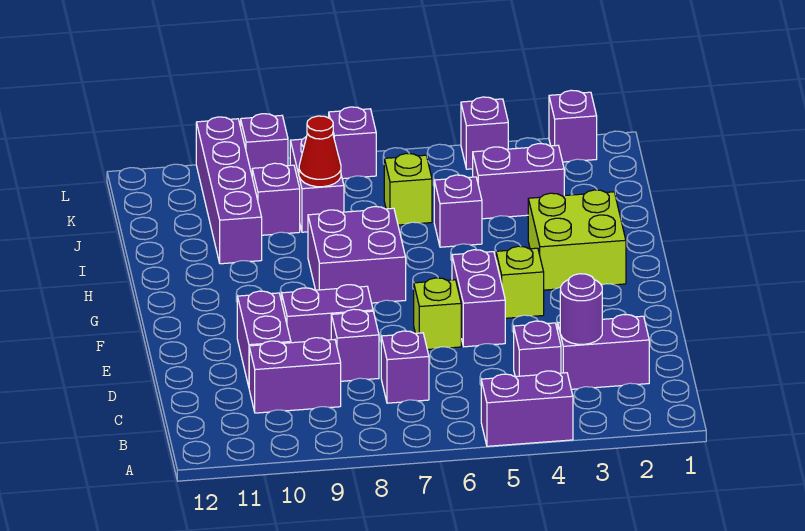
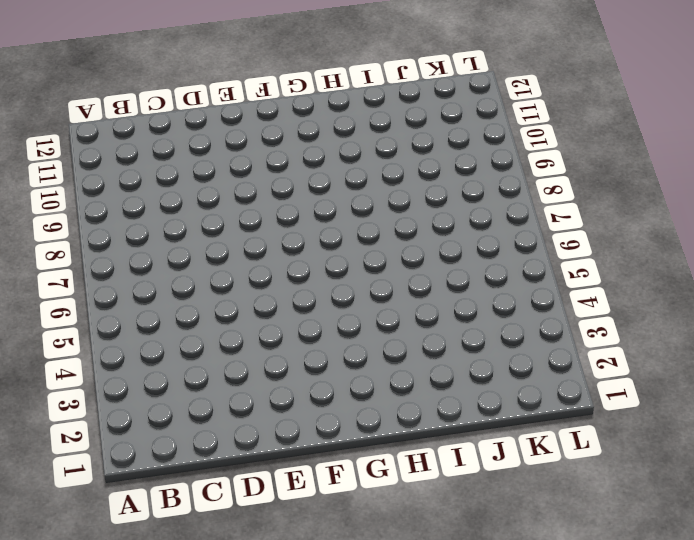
none -> purple 1x2 brick [481,371,573,446]
none -> purple 1x2 brick [558,315,649,389]
none -> purple 1x1 brick [514,321,561,377]

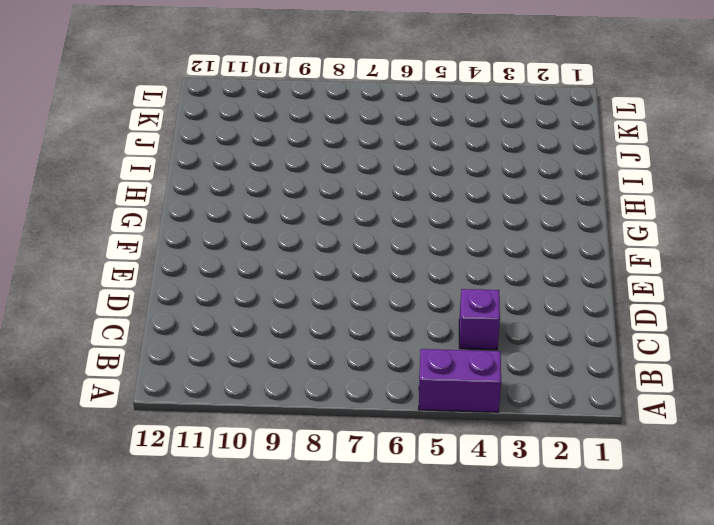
none -> purple 1x2 brick [558,315,649,389]
none -> purple 1x1 brick [381,331,429,403]
none -> purple 1x2 brick [249,338,341,413]

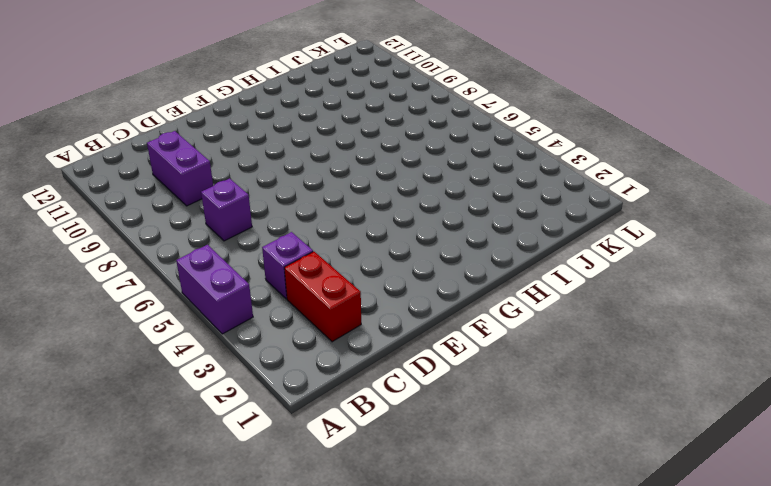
red 1x2 brick [284,252,361,342] -> purple 1x2 brick [558,315,649,389]
none -> purple 1x1 brick [331,309,379,381]
none -> purple 1x2 brick [237,291,291,386]
none -> purple 1x2 brick [452,250,505,347]

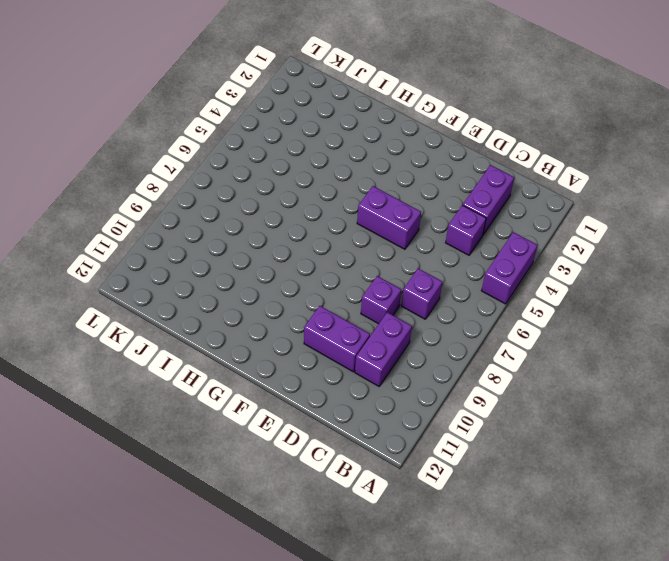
none -> lime 1x1 brick [414,278,461,350]
none -> purple 1x2 brick [282,285,373,343]
none -> lime 1x1 brick [496,246,544,318]

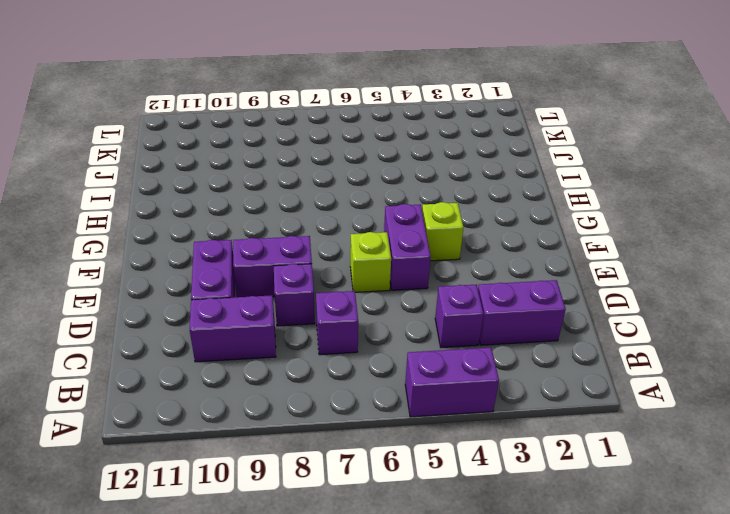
none -> lime 2x2 brick [528,190,626,290]
none -> purple 2x2 brick [308,207,406,303]
none -> purple 1x1 brick [434,175,482,247]

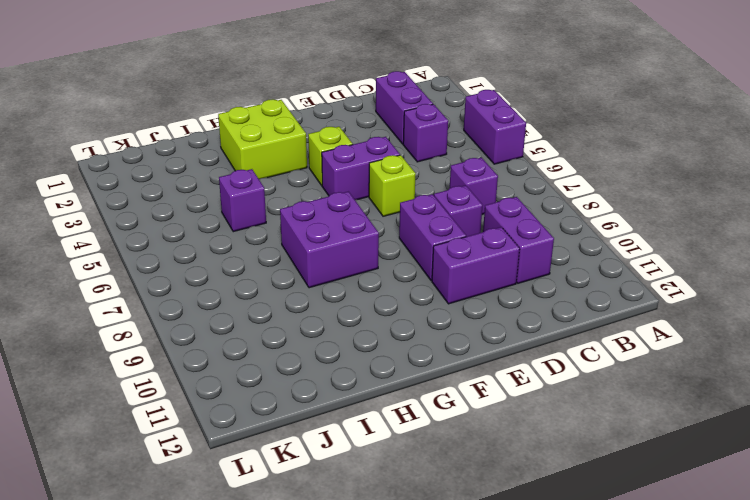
none -> purple 1x4 brick [196,117,262,264]
none -> purple 1x2 brick [473,144,564,219]
none -> lime 1x1 brick [384,153,432,225]

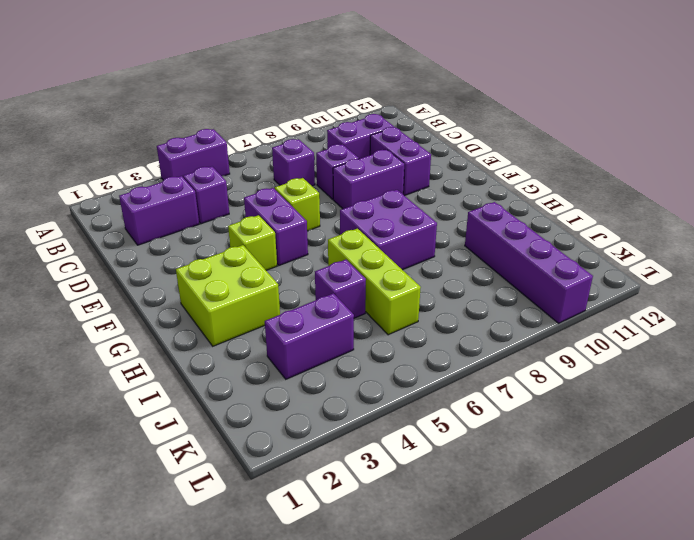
lime 1x3 brick [328,229,421,335] -> lime 1x1 brick [384,153,432,225]
none -> purple 1x2 brick [290,137,344,232]
none -> purple 1x1 brick [252,163,300,235]
none -> purple 1x1 brick [549,90,597,162]

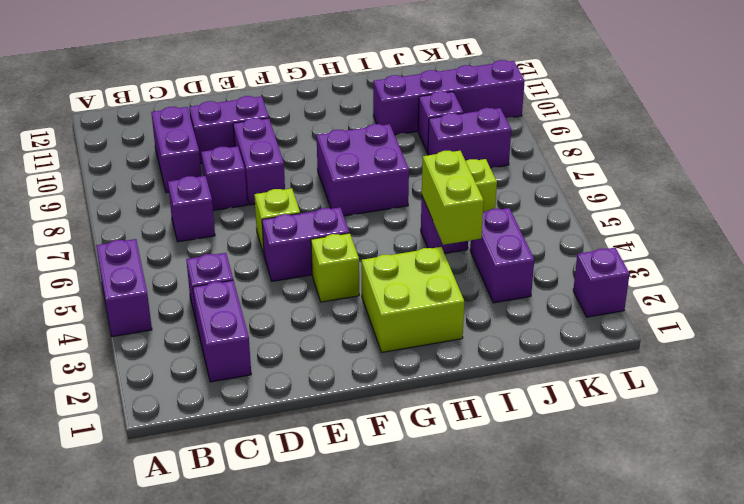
lime 1x2 brick [422,151,484,245] -> none
none -> purple 1x1 brick [461,97,508,169]
none -> purple 1x1 brick [329,107,376,179]
none -> purple 1x1 brick [241,114,288,174]

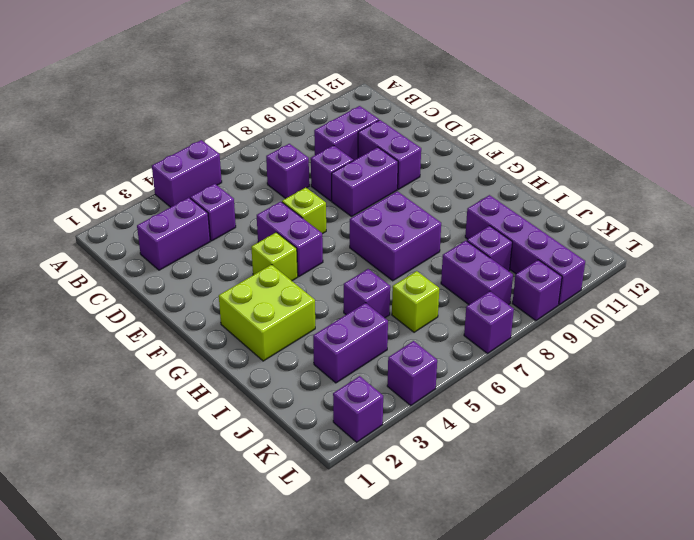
none -> purple 1x1 round brick [560,274,602,344]
none -> red 1x1 cone [299,116,341,187]

